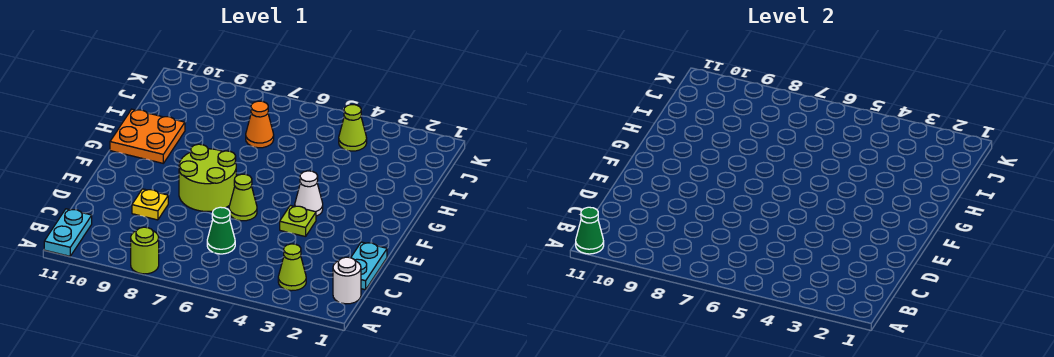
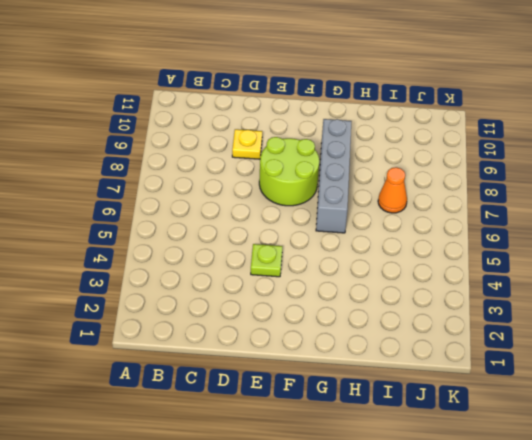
grey 1x4 brick [316,119,352,233] -> none
none -> lime 1x1 round brick [131,227,159,274]
none -> cyan 1x2 plate [44,209,92,256]
none -> white 1x1 round brick [333,257,361,304]

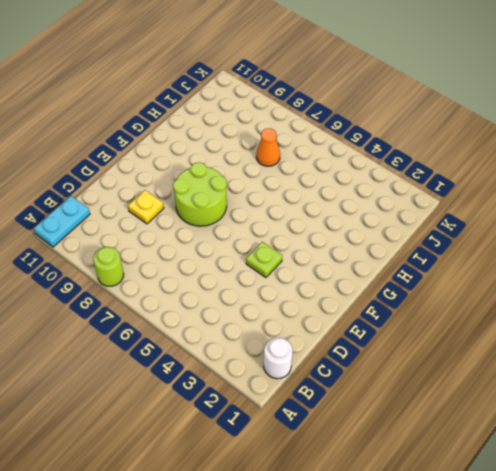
none -> lime 1x1 cone [278,244,306,291]
none -> cyan 1x2 plate [351,242,387,290]
none -> green 1x1 cone [207,207,235,254]

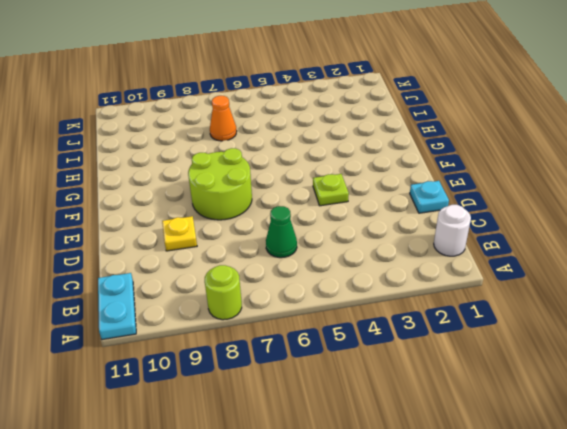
cyan 1x1 plate [410,181,449,213] -> cyan 1x2 plate [351,242,387,290]
none -> lime 1x1 cone [278,244,306,291]
none -> lime 1x1 cone [229,174,257,221]
none -> white 1x1 cone [295,171,323,216]

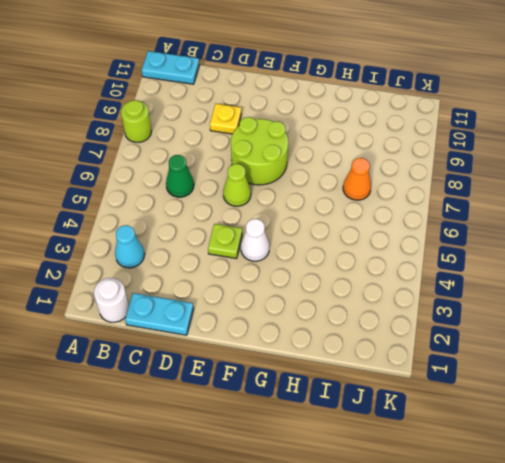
cyan 1x1 cone [115,225,145,268] -> lime 1x1 cone [278,244,306,291]
none -> orange 2x2 plate [110,109,185,163]
none -> lime 1x1 cone [339,105,367,151]
none -> green 1x1 cone [576,207,604,254]

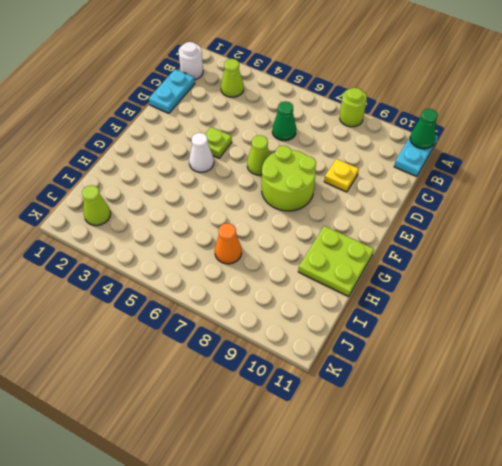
lime 2x2 plate [298,226,374,297] -> orange 2x2 plate [110,109,185,163]
lime 1x1 cone [82,185,111,226] -> lime 1x1 cone moved to [339,105,367,151]

